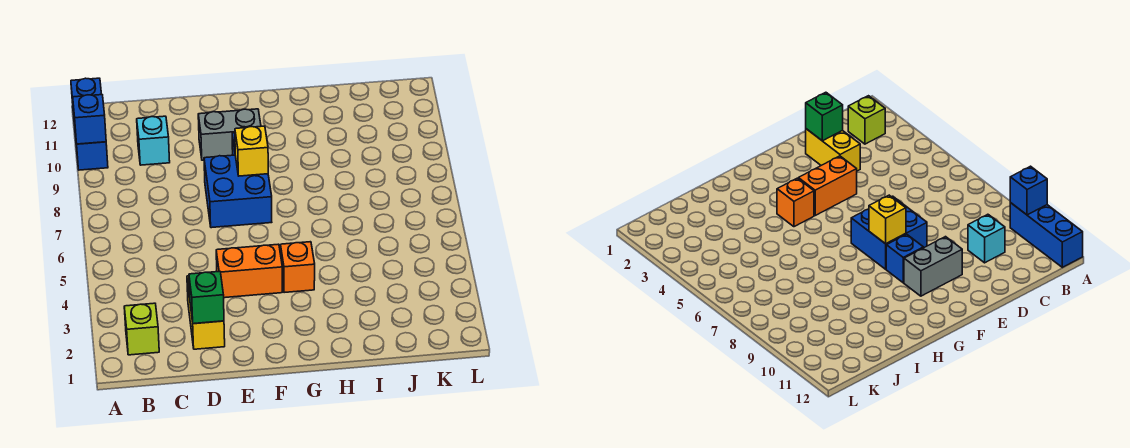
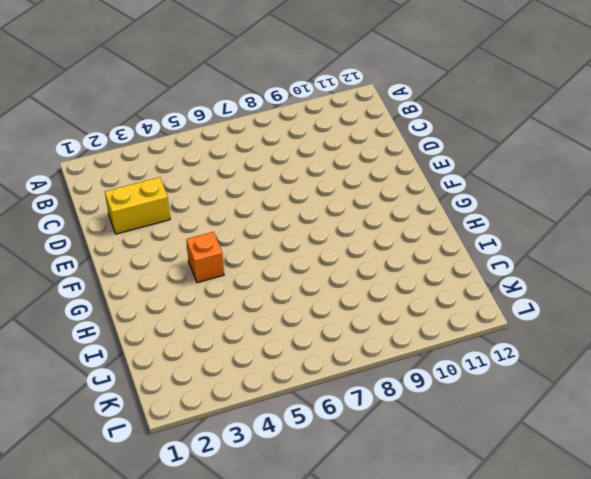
none -> blue 1x3 brick [71,78,108,170]
none -> lime 1x1 brick [124,303,159,355]
none -> cyan 1x1 brick [137,116,170,165]

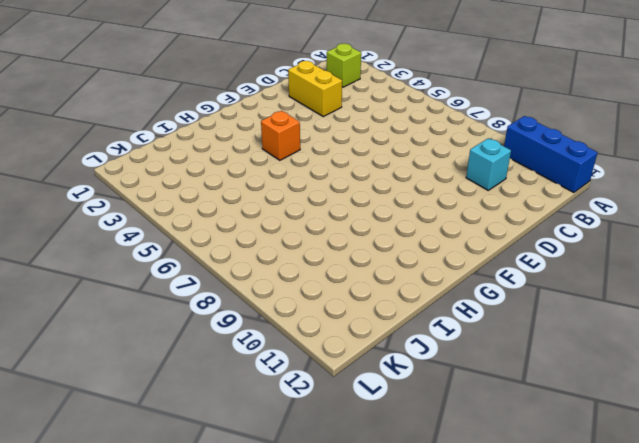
none -> orange 1x2 brick [216,244,282,298]
none -> blue 2x2 brick [204,155,272,228]
none -> grey 1x2 brick [198,109,261,160]

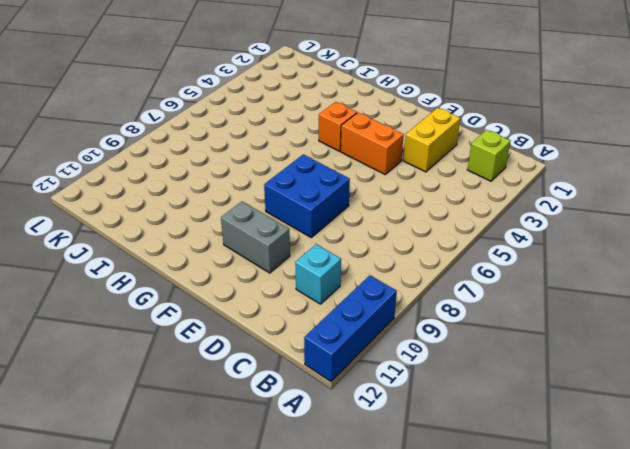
none -> blue 1x1 brick [886,234,923,283]
none -> blue 1x1 brick [73,95,106,144]
none -> green 1x1 brick [189,271,224,324]

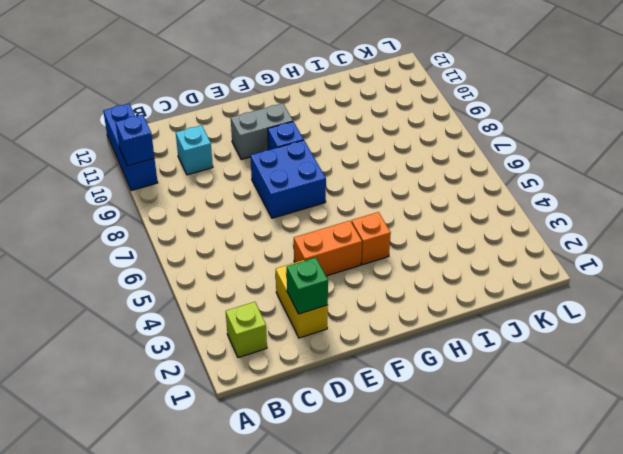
none -> yellow 1x1 brick [235,126,268,176]

